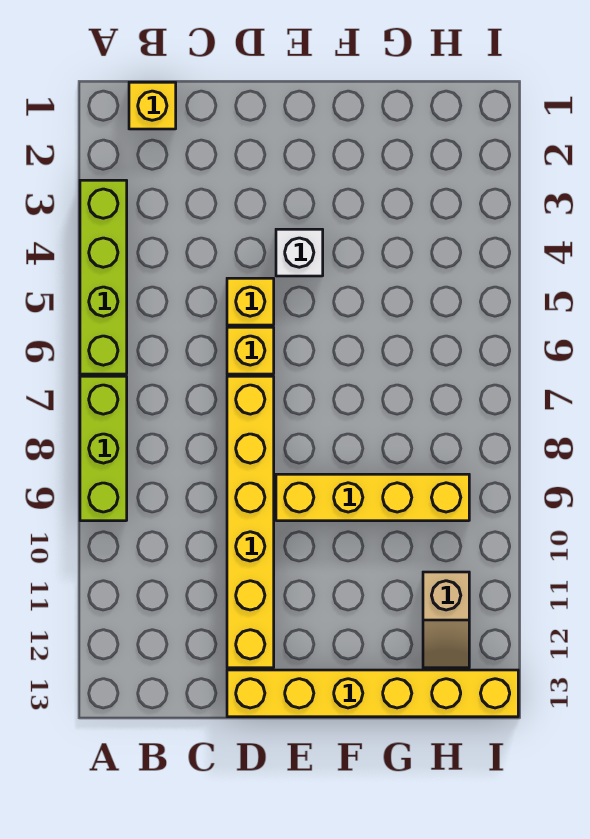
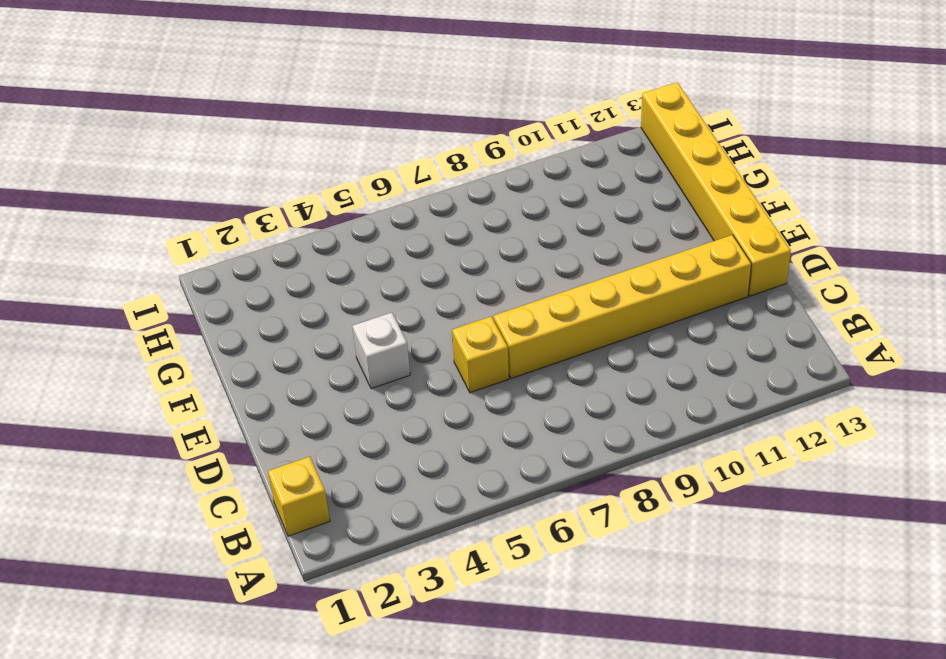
none -> lime 1x4 brick [80,180,127,374]
none -> lime 1x3 brick [80,376,127,521]

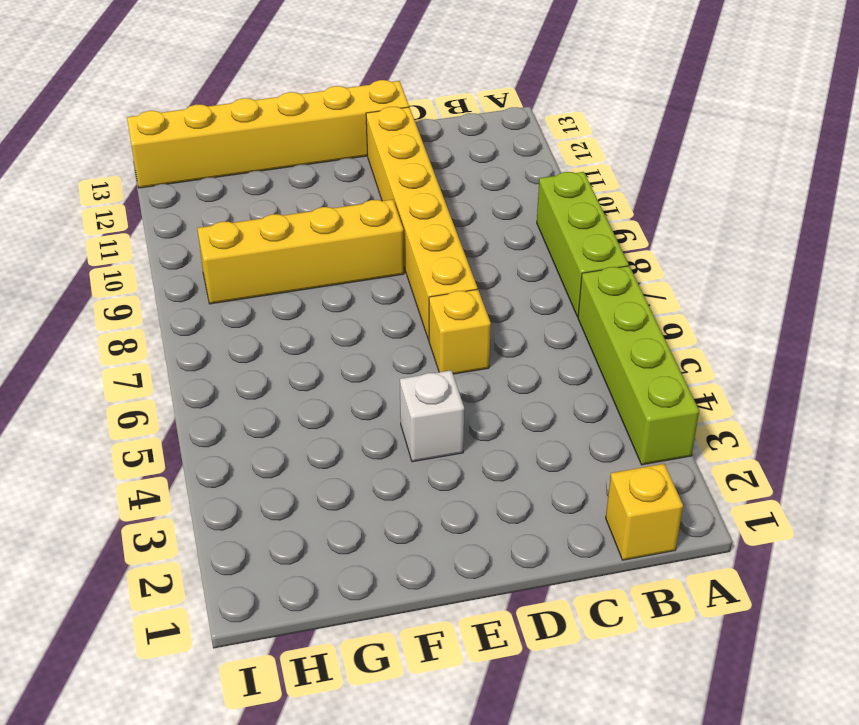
none -> yellow 1x1 brick [227,278,274,325]
none -> tan 1x2 slope [423,572,469,668]

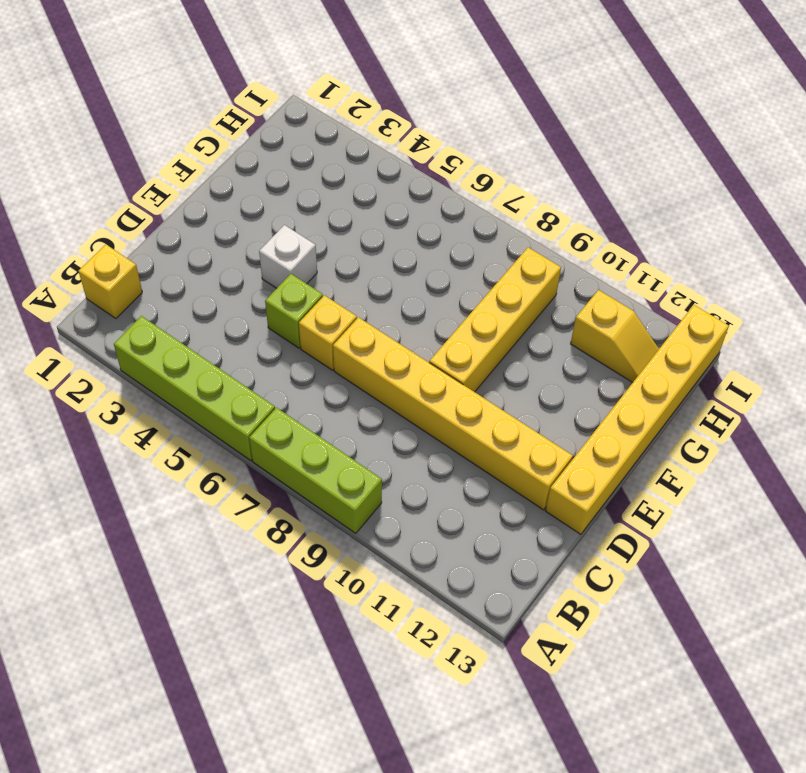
lime 1x1 brick [265,274,323,348] -> yellow 1x1 brick [227,278,274,325]
yellow 1x2 slope [571,290,659,382] -> tan 1x2 slope [423,572,469,668]

